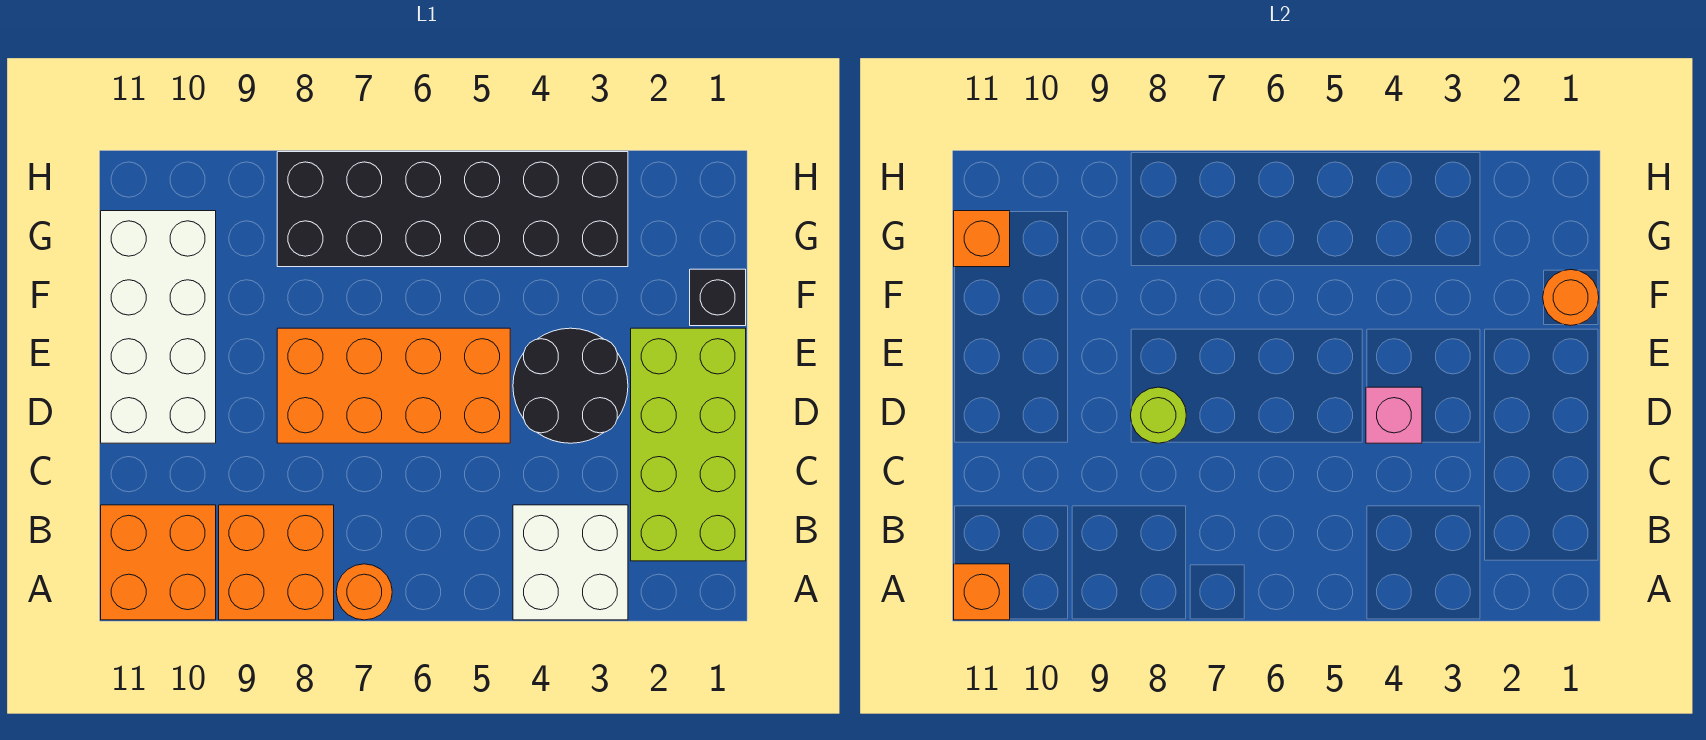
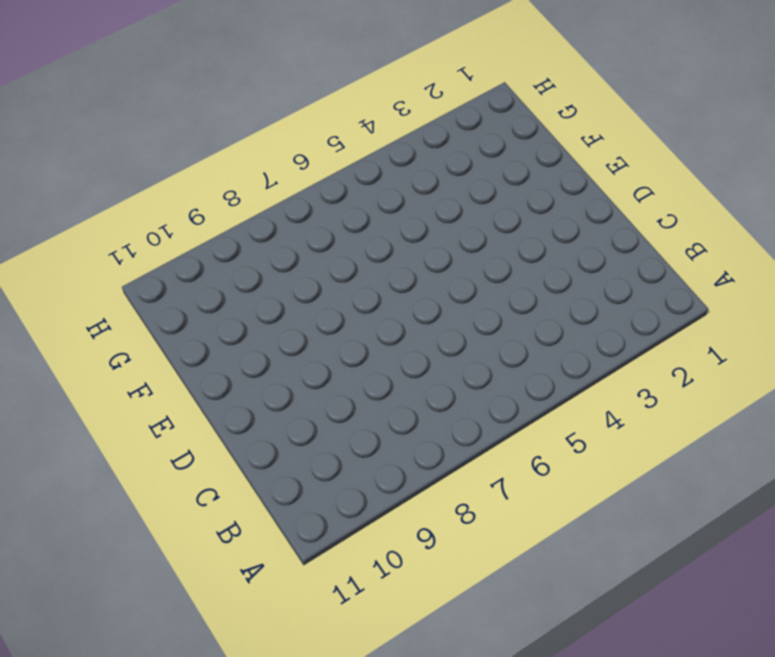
none -> white 2x2 brick [513,505,628,620]
none -> orange 1x1 round brick [336,564,392,620]
none -> orange 2x2 brick [219,505,334,620]

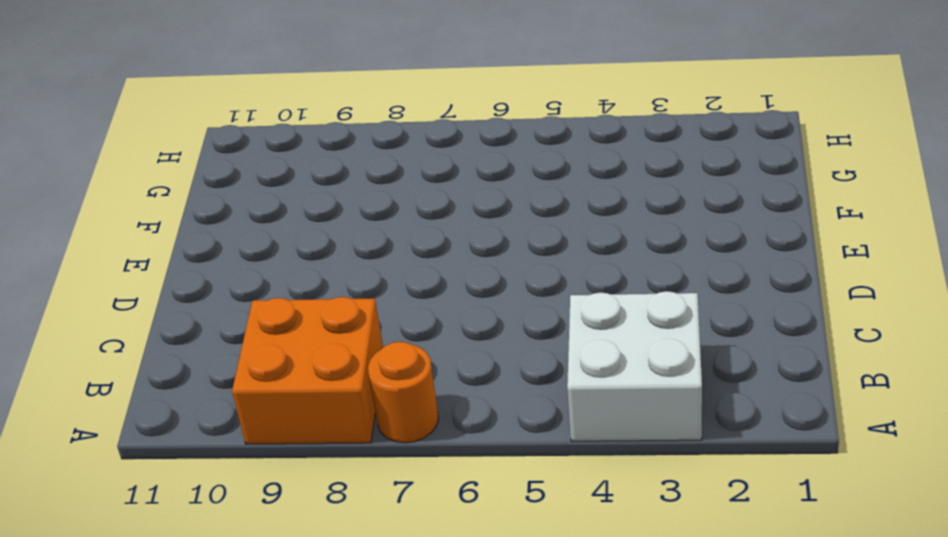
none -> orange 2x2 brick [101,505,216,620]
none -> lime 2x4 brick [631,328,746,561]
none -> black 2x2 round brick [513,328,628,443]

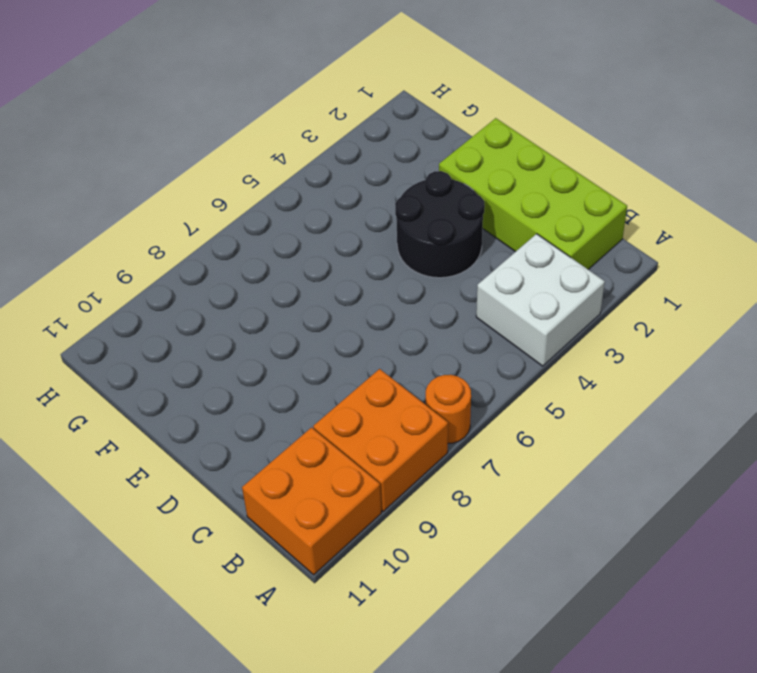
none -> orange 2x4 brick [277,328,510,443]
none -> white 2x4 brick [101,211,216,443]
none -> black 1x1 brick [690,269,746,326]

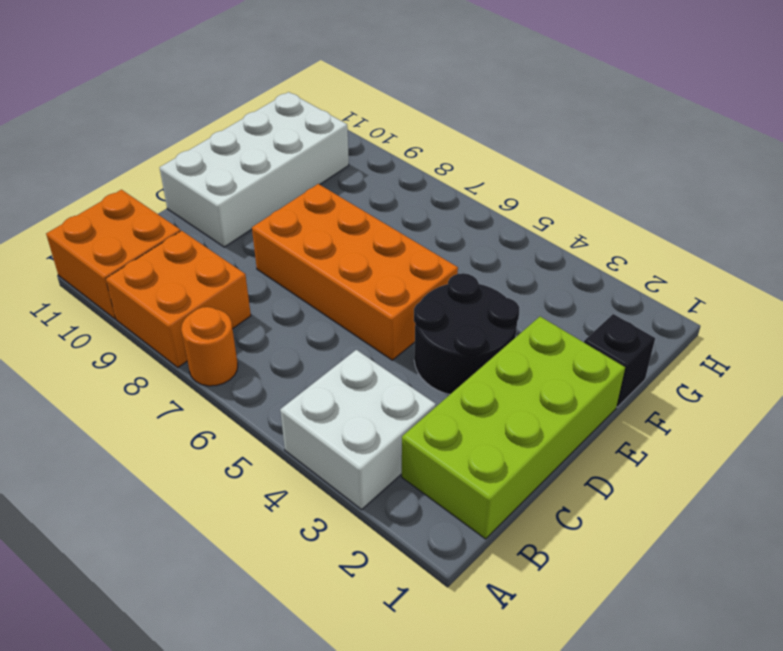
none -> black 2x6 brick [277,152,628,267]
none -> orange 1x1 brick [954,564,1010,620]
none -> pink 1x1 brick [1366,387,1422,443]

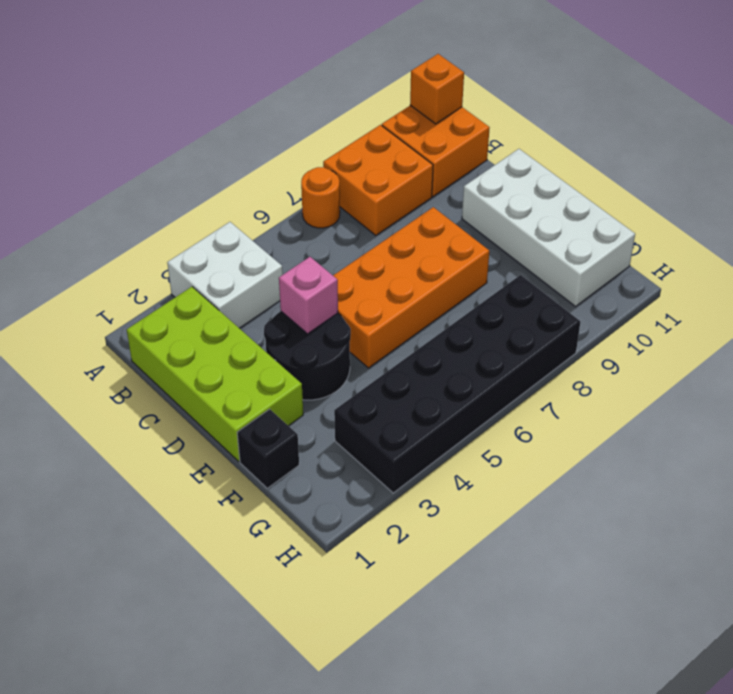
none -> lime 1x1 round brick [1130,387,1186,443]
none -> orange 1x1 round brick [1543,270,1599,326]
none -> orange 1x1 brick [954,211,1010,267]

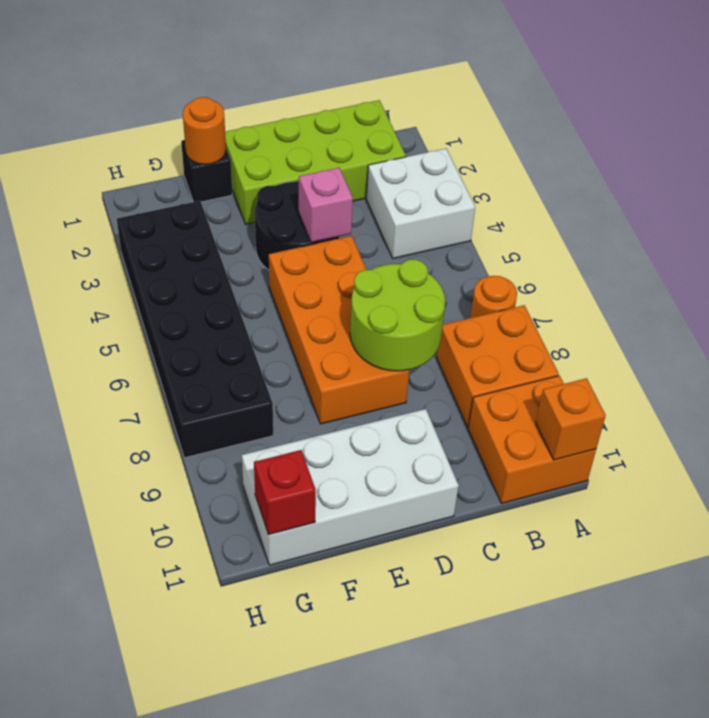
lime 2x2 round brick [350,260,445,371] -> lime 1x1 round brick [1130,387,1186,443]
red 1x1 brick [254,450,316,535] -> orange 1x1 brick [954,211,1010,267]

